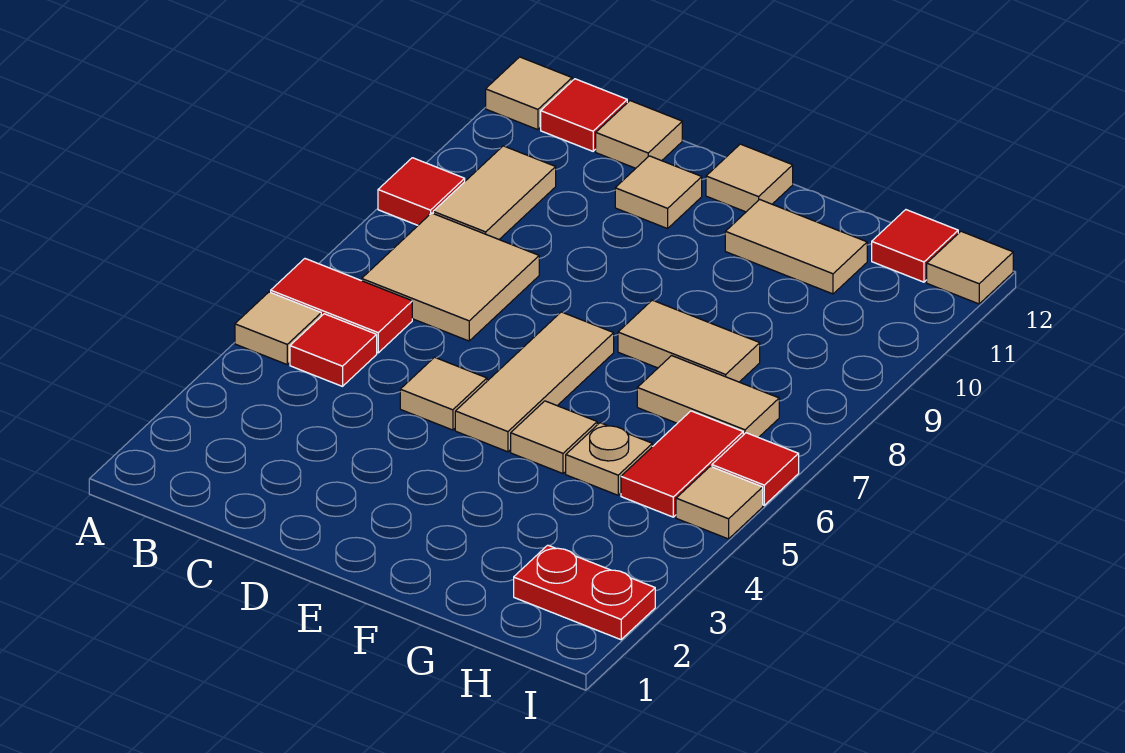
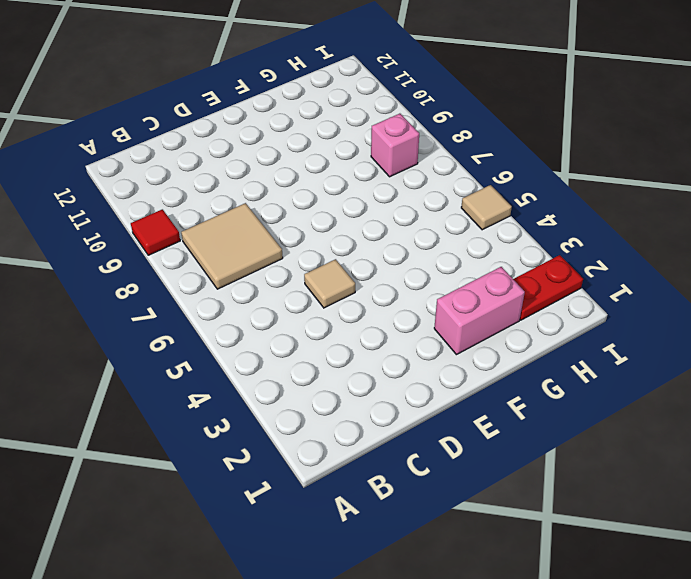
pink 1x2 brick [434,267,525,355] -> none
pink 1x1 brick [371,114,419,177] -> none
none -> tan 1x1 tile [235,292,321,364]
none -> red 1x2 tile [271,259,412,353]
none -> tan 1x1 tile [486,57,572,130]

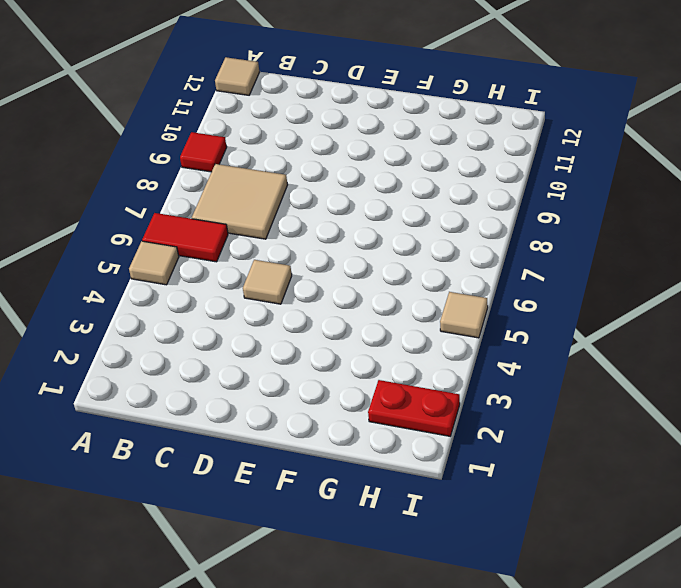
none -> red 1x1 tile [290,314,377,386]
none -> tan 1x2 tile [433,146,556,239]
none -> red 1x1 tile [541,79,627,151]

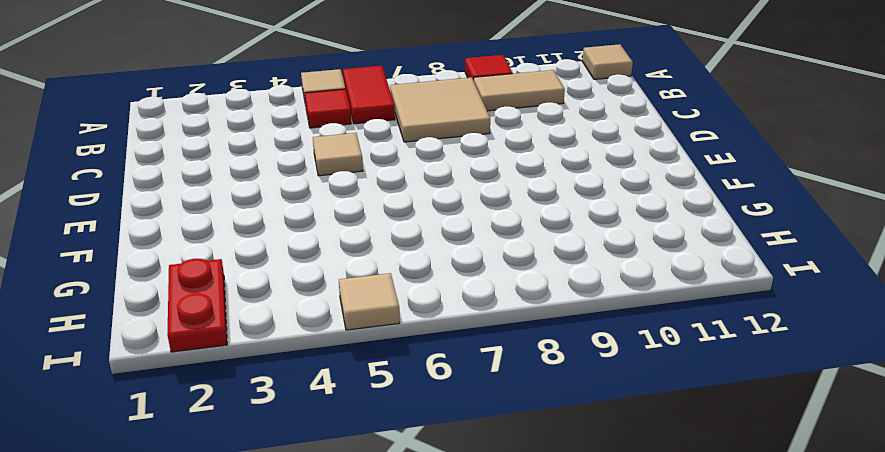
none -> red 1x1 tile [541,79,627,151]
none -> tan 1x1 tile [596,101,682,168]
none -> tan 1x1 tile [615,156,702,229]

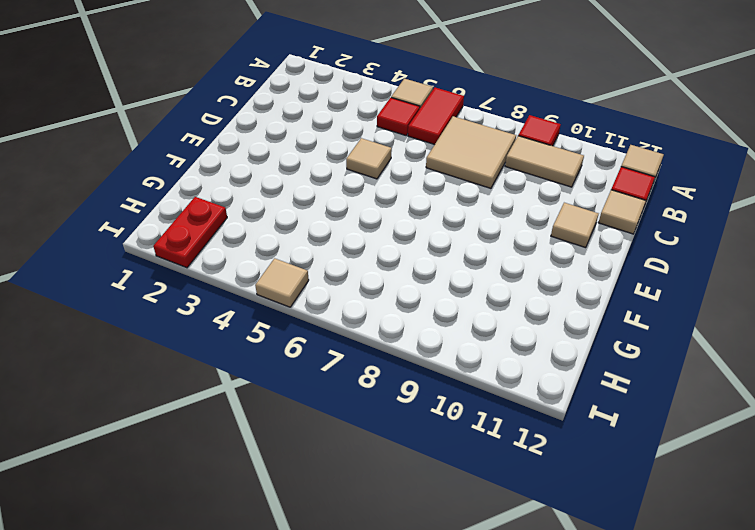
none -> tan 1x3 tile [455,312,614,452]
none -> tan 1x1 tile [706,144,793,212]
none -> tan 1x1 tile [511,401,597,473]

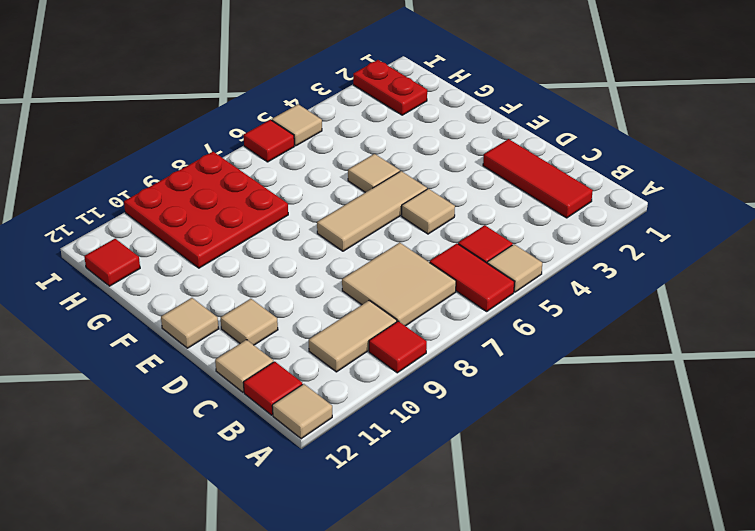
red 1x3 tile [483,139,593,218] -> none
red 3x3 plate [124,152,288,268] -> tan 1x2 tile [618,300,760,382]
none -> tan 1x2 tile [725,199,867,294]
none -> tan 1x1 plate [566,423,652,495]
none -> tan 1x2 tile [637,356,779,438]

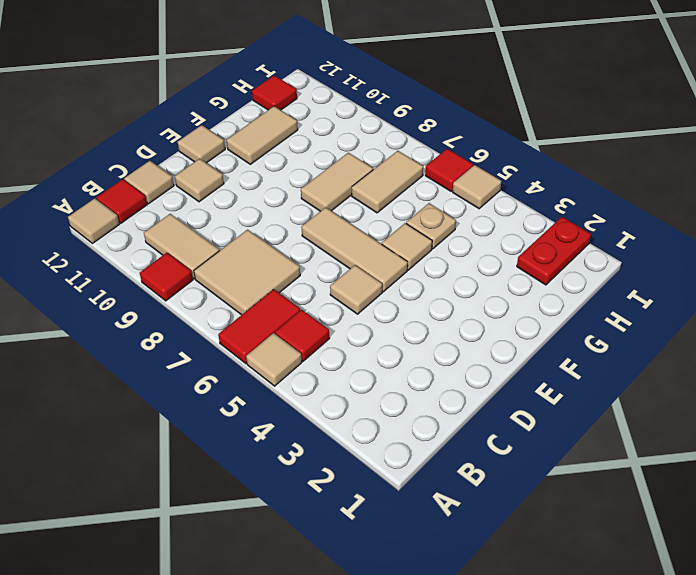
none -> red 1x2 tile [621,411,743,517]
none -> tan 1x1 tile [927,231,1013,304]

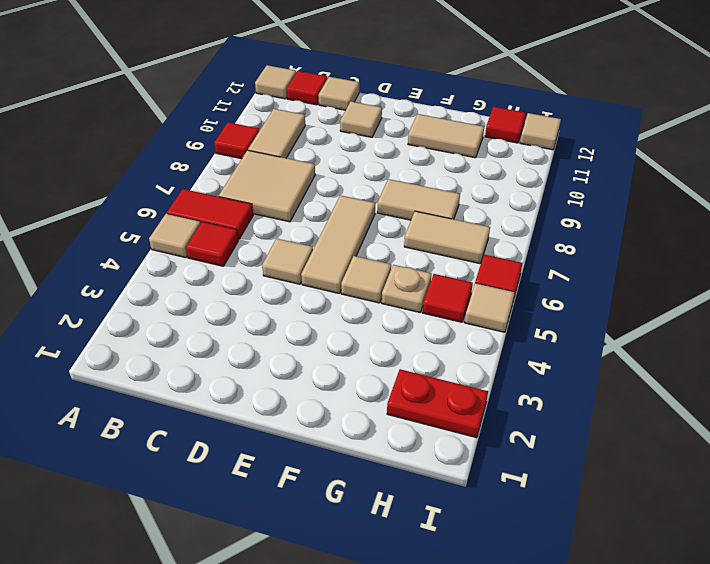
red 1x1 tile [423,274,473,322] -> red 1x2 tile [621,411,743,517]
none -> tan 1x1 tile [706,144,793,212]

